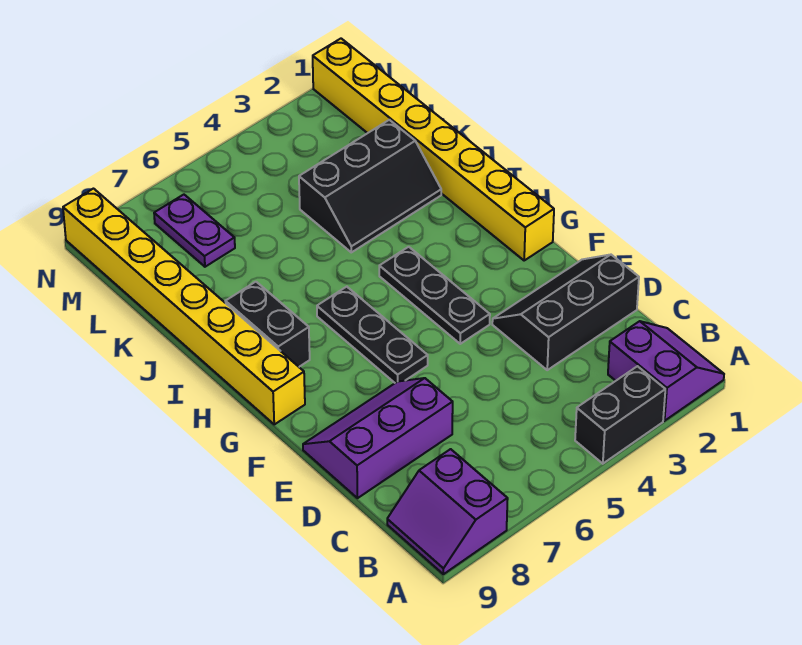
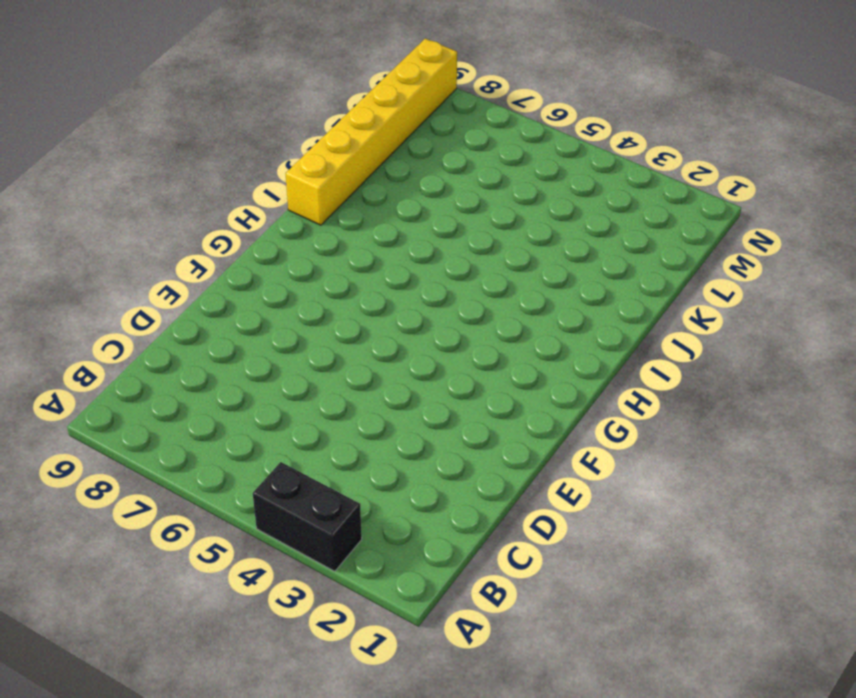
yellow 1x6 brick [285,39,457,225] -> yellow 1x8 brick [63,189,305,424]
none -> purple 2x2 slope [608,321,724,421]
none -> purple 2x2 slope [387,449,508,574]
none -> black 2x3 slope [492,255,639,370]

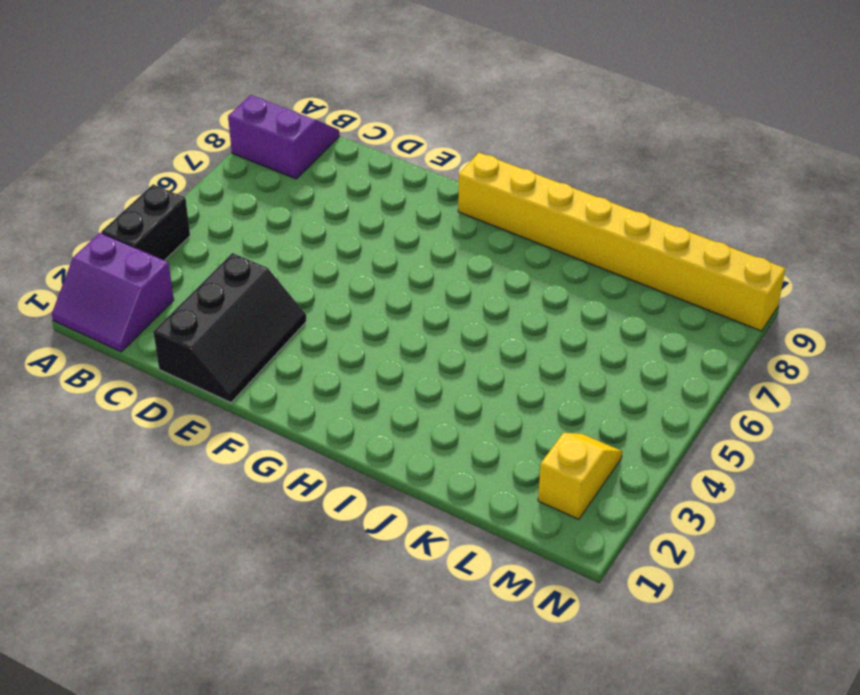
yellow 1x2 slope [538,433,622,519] -> none
none -> purple 2x3 slope [303,378,453,498]
none -> black 1x3 plate [379,247,490,344]
none -> black 1x3 plate [317,287,428,383]

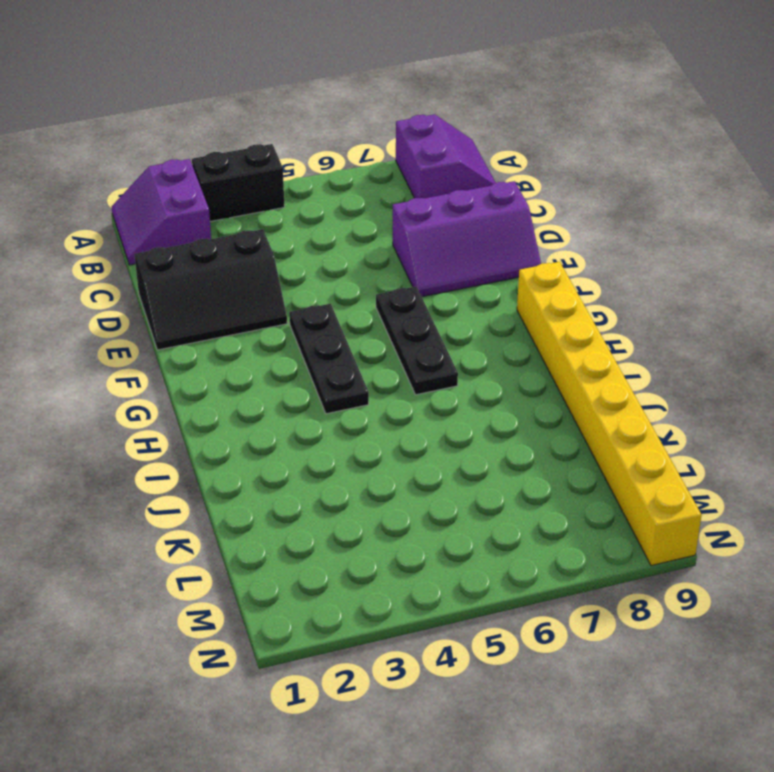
none -> yellow 1x8 brick [313,39,554,260]
none -> black 1x2 brick [226,282,310,367]
none -> black 2x3 slope [299,120,441,252]

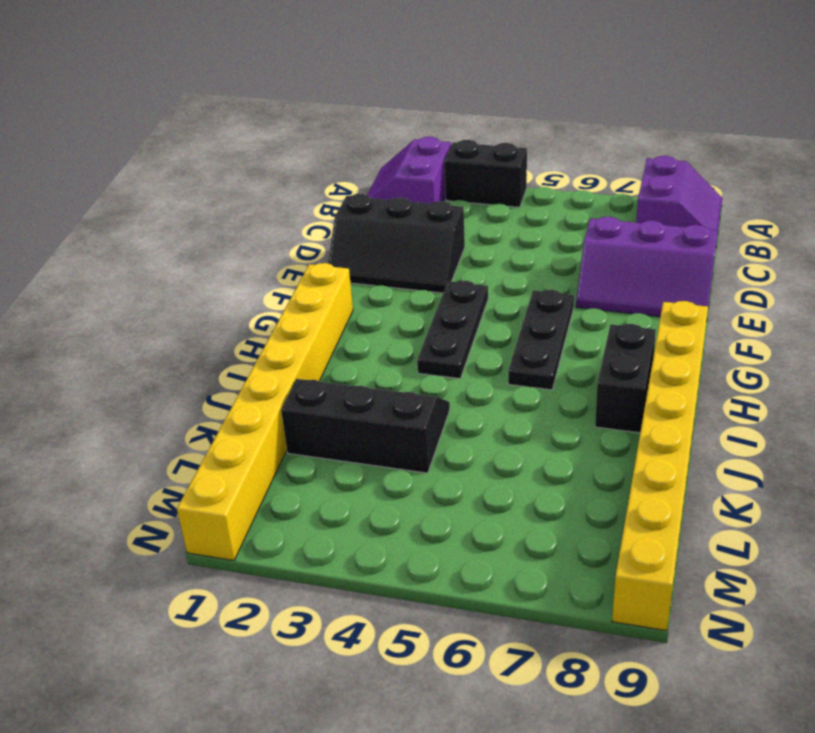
none -> purple 1x2 plate [154,195,235,267]

